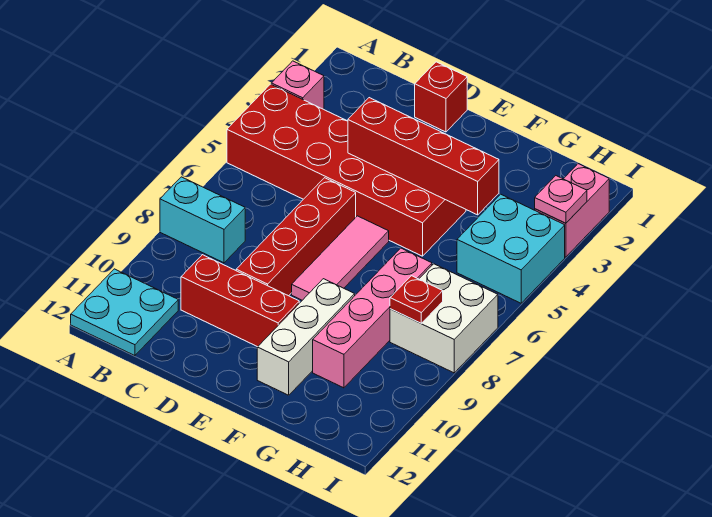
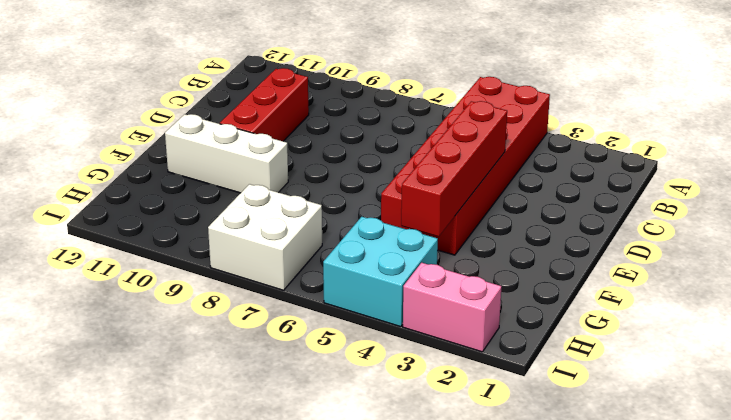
none -> pink 1x1 brick [271,61,324,109]
none -> cyan 1x2 brick [160,177,245,263]
none -> cyan 2x2 plate [71,269,178,356]

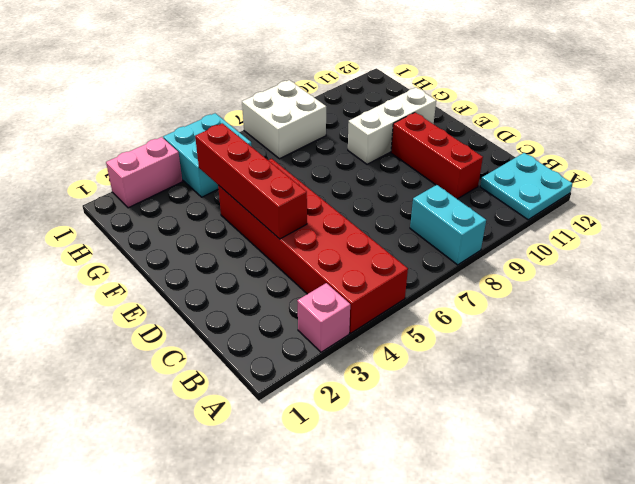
none -> red 1x1 brick [415,62,467,132]
none -> red 1x4 brick [236,178,356,296]
none -> pink 1x3 tile [292,216,389,300]

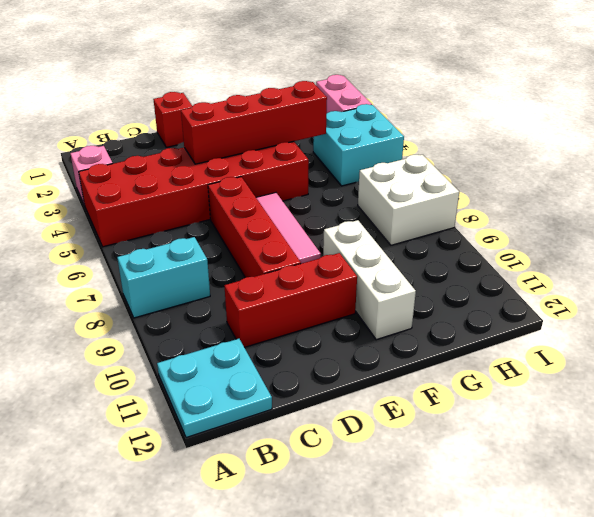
none -> pink 1x4 brick [313,248,432,388]
none -> red 1x1 plate [390,276,443,323]
none -> pink 1x1 plate [535,176,587,223]

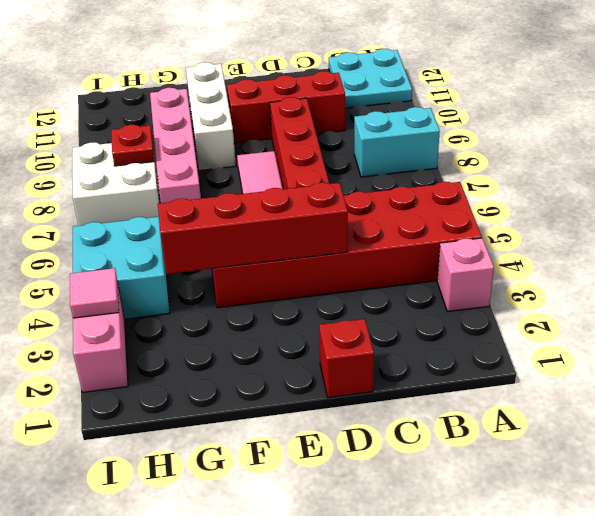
pink 1x1 tile [70,268,119,318] -> pink 1x1 plate [535,176,587,223]

